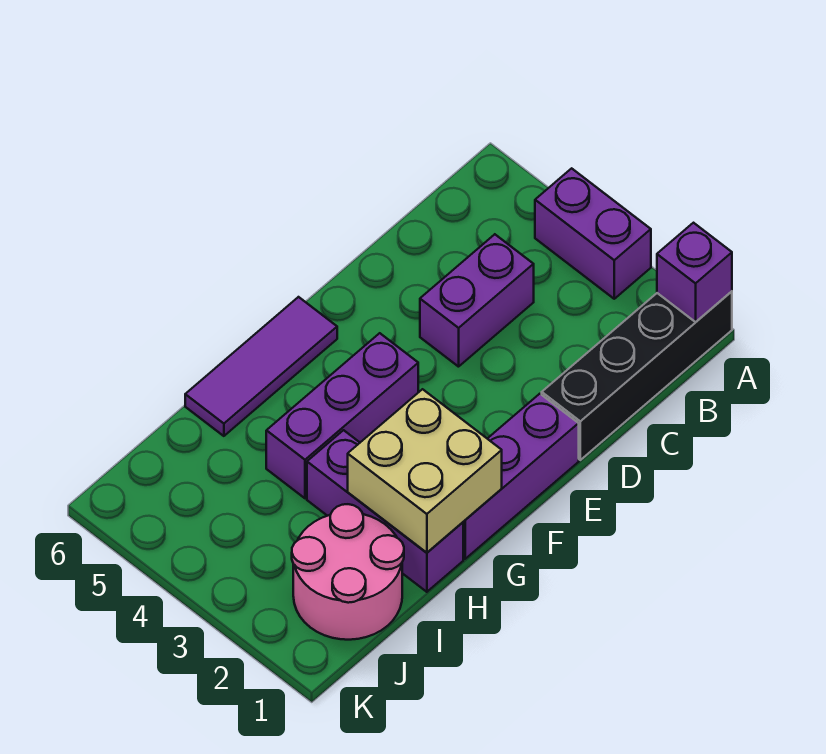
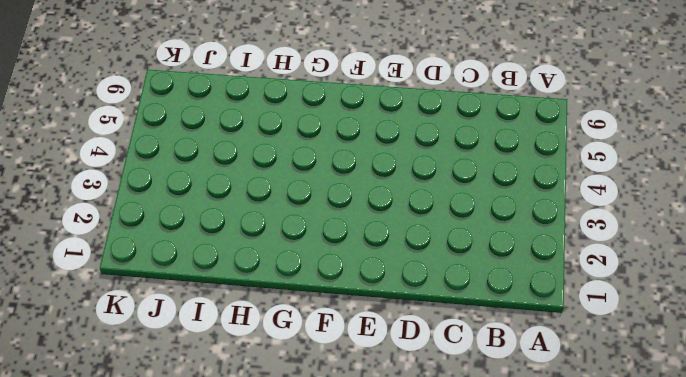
none -> black 1x4 brick [542,291,732,460]
none -> purple 1x2 brick [535,168,651,299]

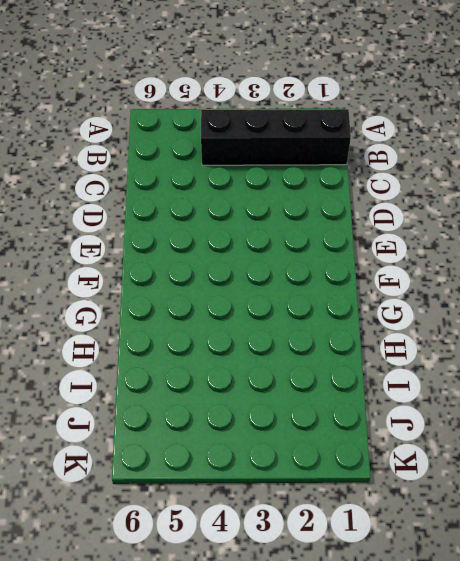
black 1x4 brick [201,109,351,165] -> black 1x4 brick turned to [542,291,732,460]
none -> purple 1x2 brick [535,168,651,299]
none -> purple 1x2 brick [420,234,534,367]

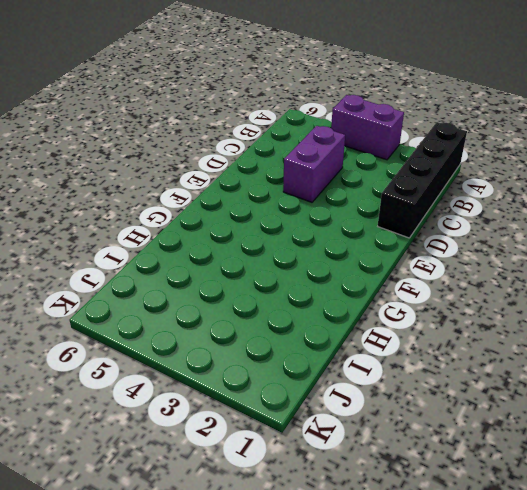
none -> purple 1x3 brick [463,394,579,559]
none -> purple 1x3 brick [266,333,418,498]

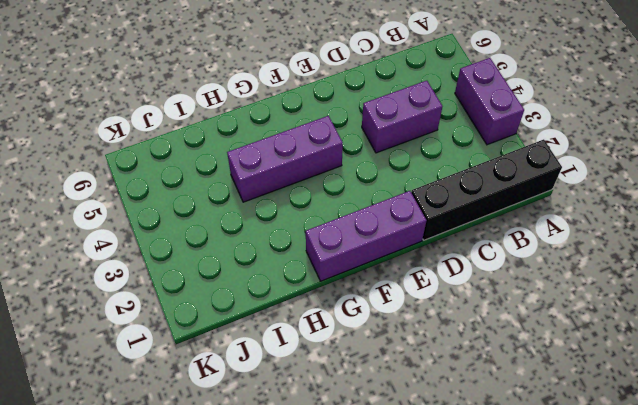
none -> purple 1x3 tile [185,297,337,436]
none -> purple 1x3 brick [307,430,463,592]

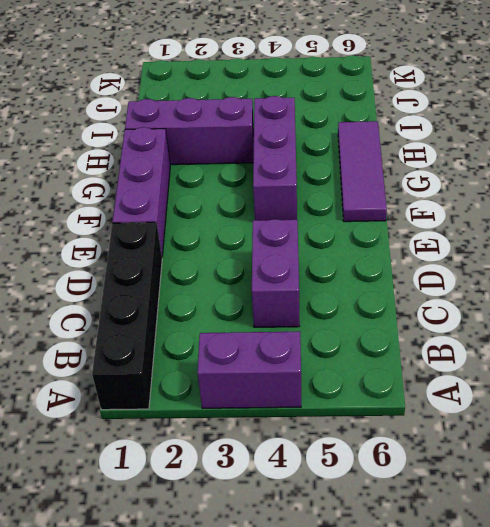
none -> pink 2x2 round brick [292,504,404,640]
none -> purple 1x1 brick [657,223,732,322]

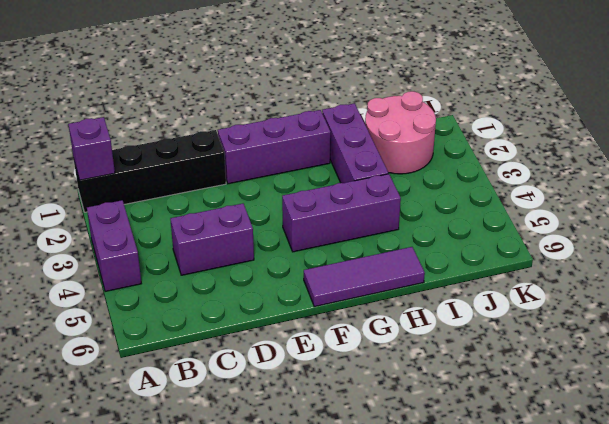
none -> tan 2x2 brick [348,389,502,553]

